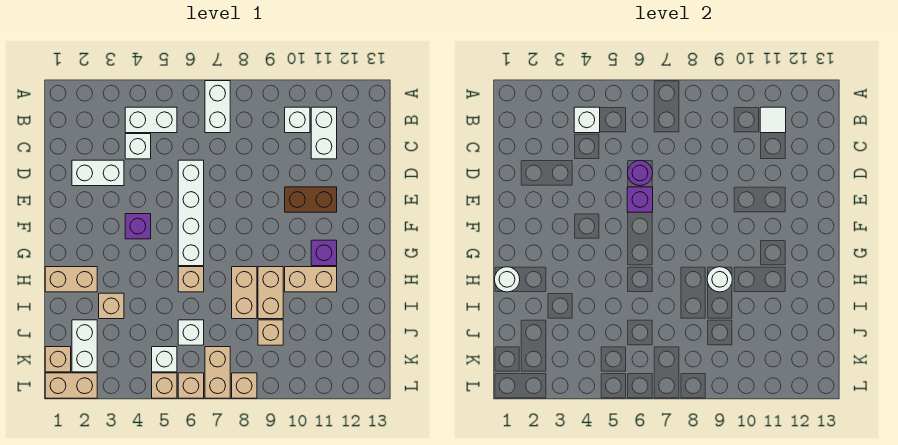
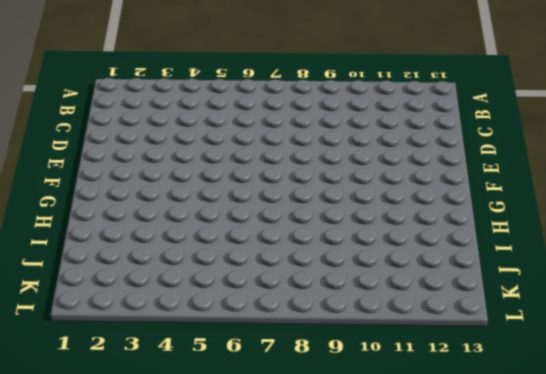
none -> white 1x2 brick [205,81,230,133]
none -> white 1x2 brick [125,107,177,133]
none -> white 1x1 brick [285,107,310,133]
none -> white 1x2 brick [311,107,337,159]

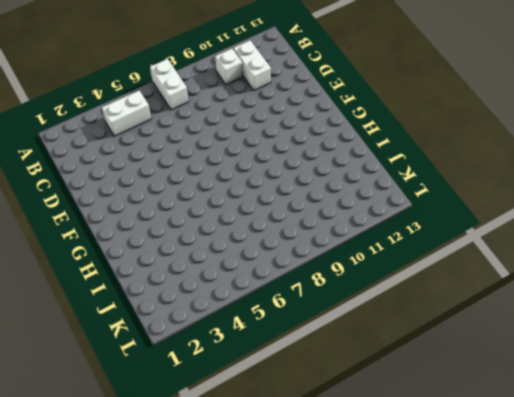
none -> white 1x1 brick [125,134,151,159]
none -> white 1x2 brick [72,160,124,186]
none -> white 1x4 brick [178,160,204,266]
none -> brown 1x2 brick [285,187,337,212]

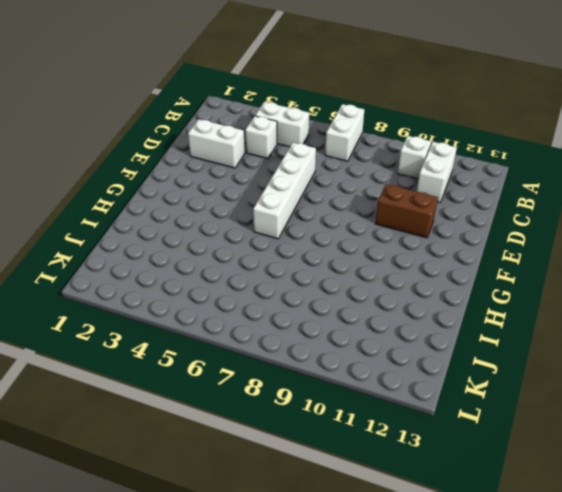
none -> purple 1x1 brick [125,214,151,239]
none -> purple 1x1 brick [311,240,337,266]
none -> tan 1x2 brick [45,267,97,292]
none -> tan 1x1 brick [178,267,204,292]

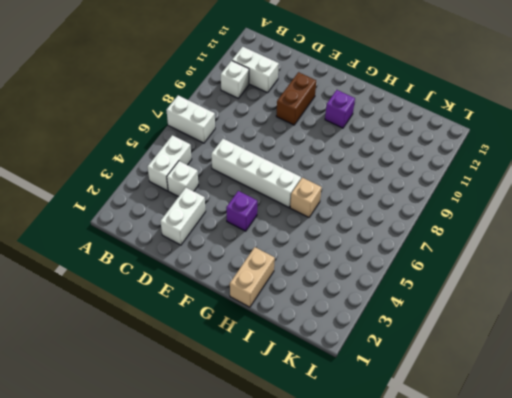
none -> tan 1x2 brick [232,267,257,319]
none -> tan 1x2 brick [258,267,283,319]
none -> tan 1x2 brick [285,267,337,292]
none -> tan 1x1 brick [99,293,124,319]

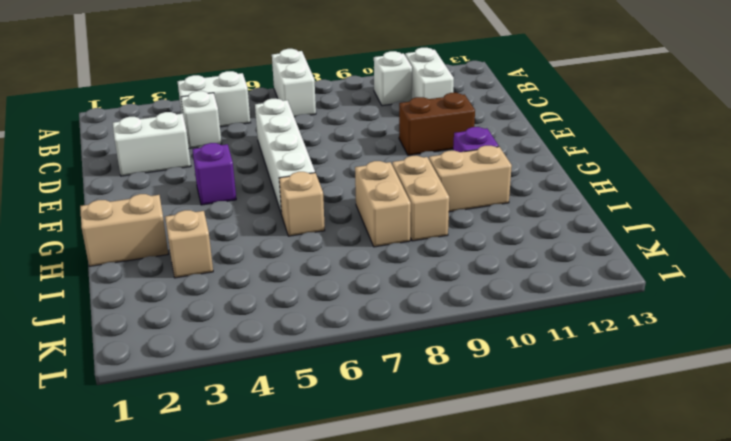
none -> white 1x2 brick [72,320,97,372]
none -> white 1x1 brick [178,320,204,345]
none -> tan 1x1 brick [258,320,283,345]
none -> tan 1x1 brick [45,347,71,372]

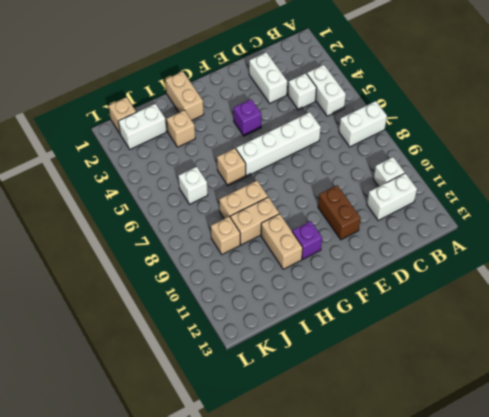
none -> white 1x1 brick [152,347,177,372]
none -> tan 1x2 brick [205,347,230,398]
none -> tan 1x2 brick [45,373,97,398]
none -> tan 1x1 brick [152,373,177,398]

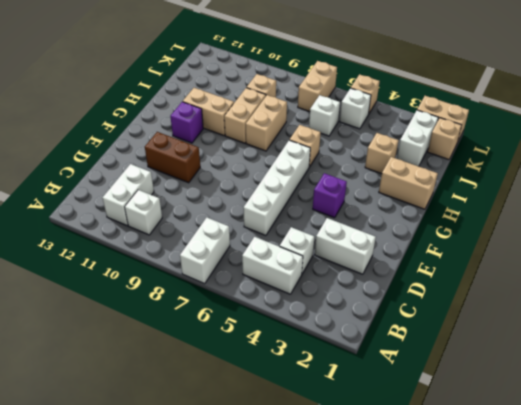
none -> tan 1x1 brick [178,373,204,398]
none -> tan 1x1 brick [232,373,257,398]
none -> white 1x1 brick [574,107,600,133]
none -> white 1x1 tile [760,107,786,133]

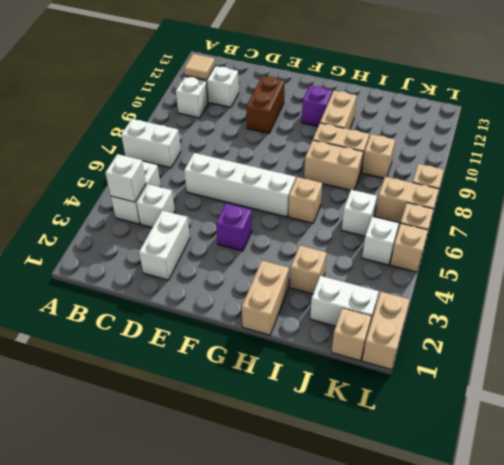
tan 1x1 tile [184,54,215,80] -> white 1x1 tile [760,107,786,133]
none -> purple 1x1 round brick [627,160,653,186]
none -> purple 1x1 brick [627,187,653,212]
none -> white 1x1 round brick [494,267,520,292]
none -> white 1x1 round brick [707,267,732,292]

